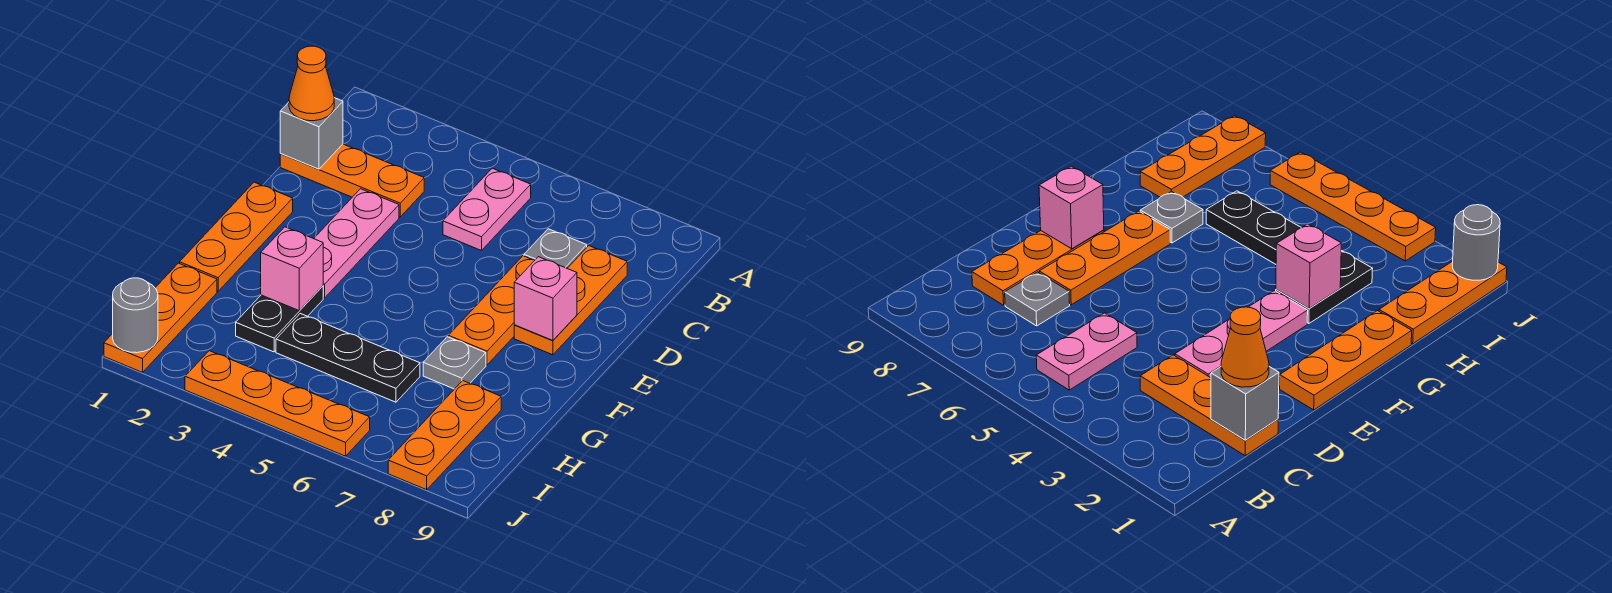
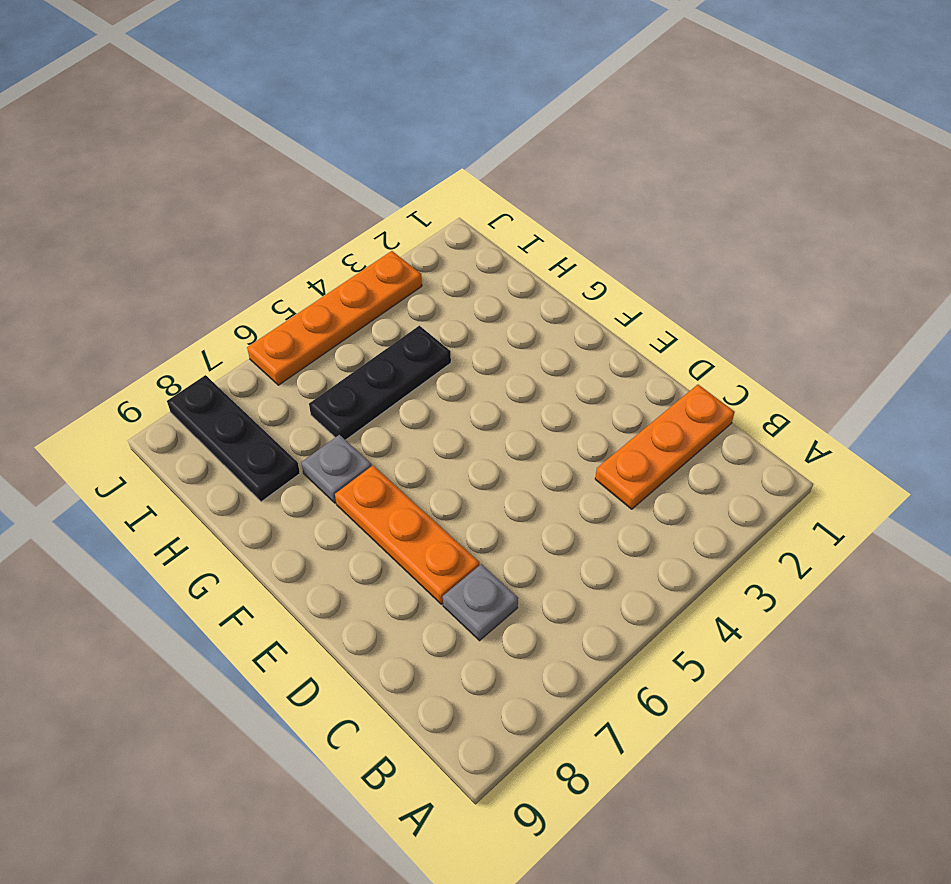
black 1x3 plate [167,375,300,502] -> orange 1x3 plate [388,381,501,490]
none -> pink 1x2 plate [443,168,531,251]
none -> orange 1x3 plate [514,246,627,355]
none -> pink 1x3 plate [314,189,399,298]

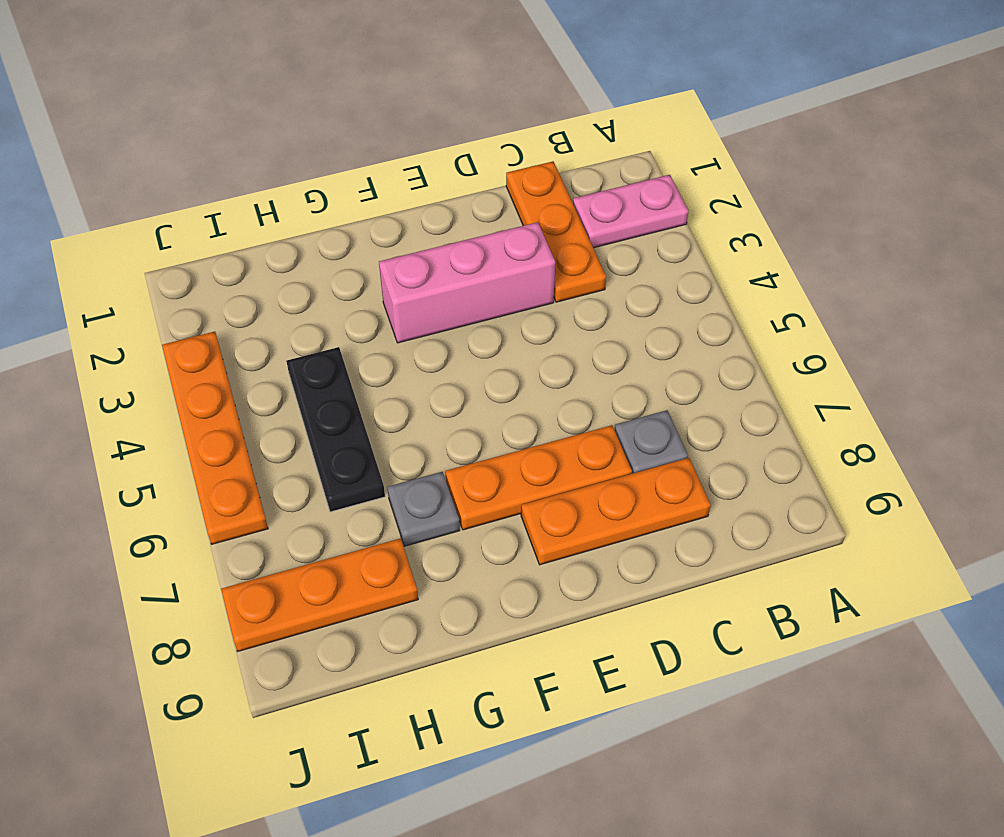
pink 1x2 plate [573,175,689,248] -> pink 1x2 plate moved to [443,168,531,251]
pink 1x3 brick [379,222,555,343] -> pink 1x3 plate [314,189,399,298]
none -> orange 1x3 plate [180,182,293,291]
none -> black 1x2 plate [236,286,323,352]
none -> orange 1x3 plate [104,263,217,372]

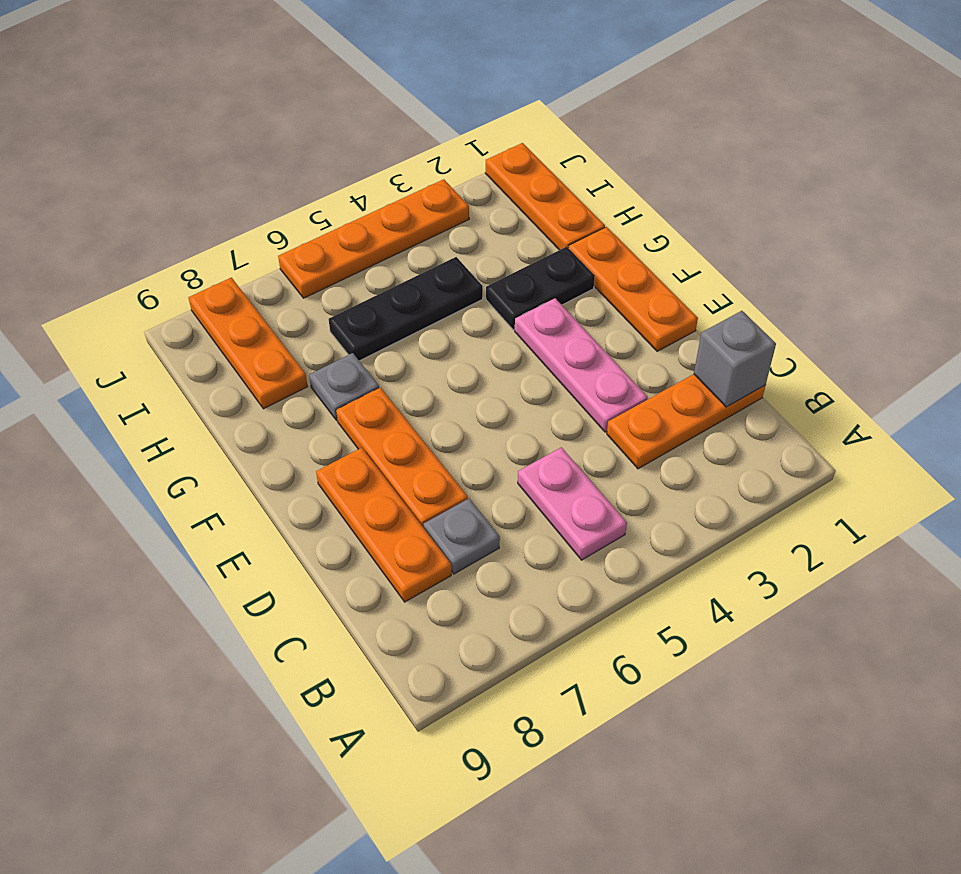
black 1x2 plate [486,247,595,330] -> black 1x2 plate turned to [236,286,323,352]
none -> pink 1x1 brick [514,257,577,340]
none -> pink 1x1 brick [261,227,323,310]
none -> grey 1x1 round brick [113,278,158,353]

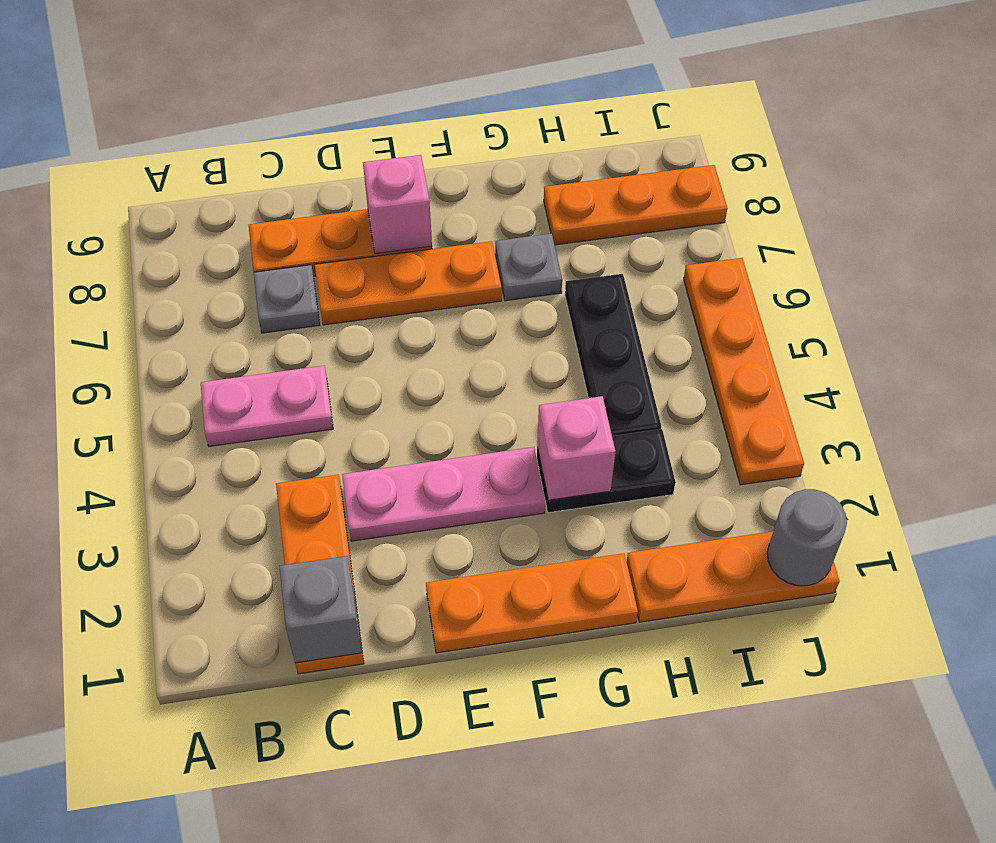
none -> orange 1x1 cone [289,46,334,121]

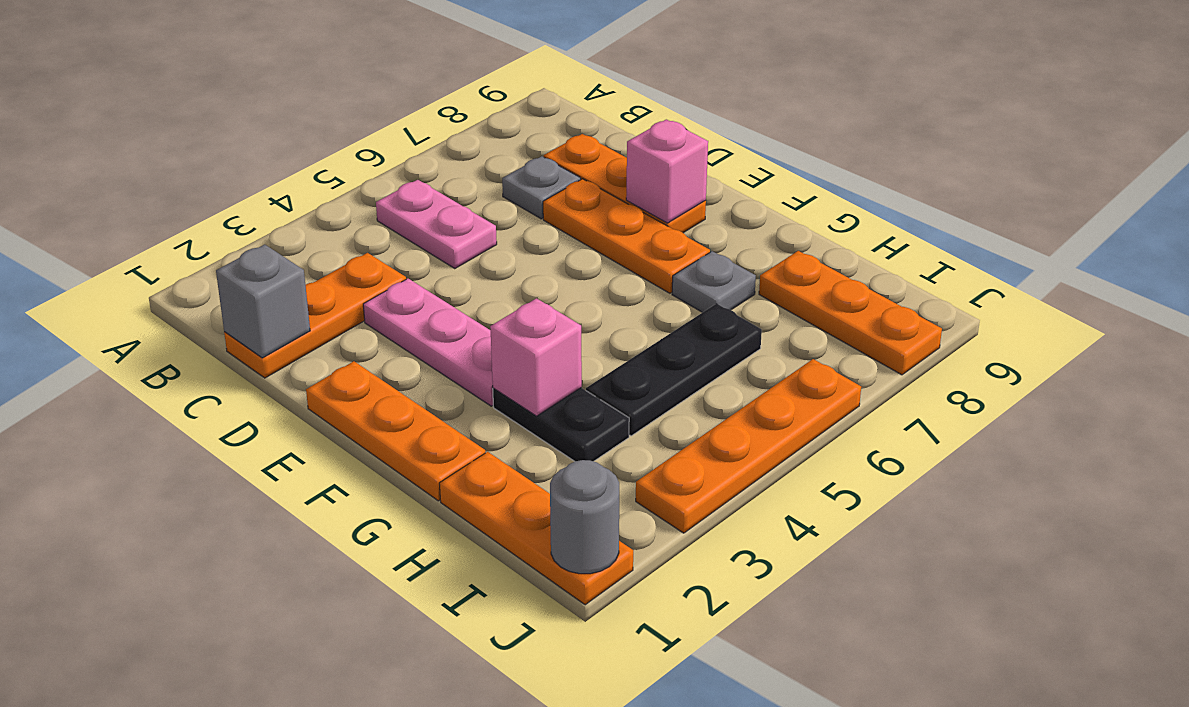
none -> orange 1x1 cone [289,46,334,121]

